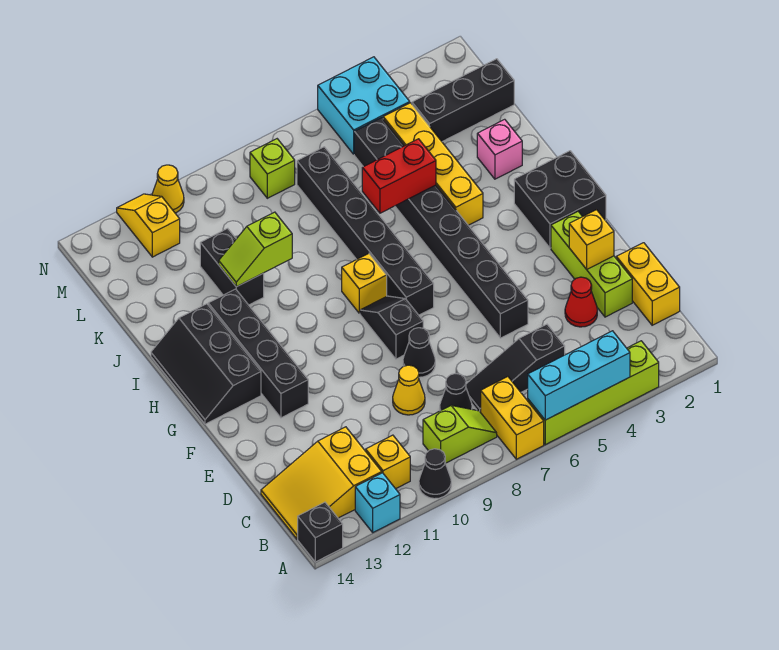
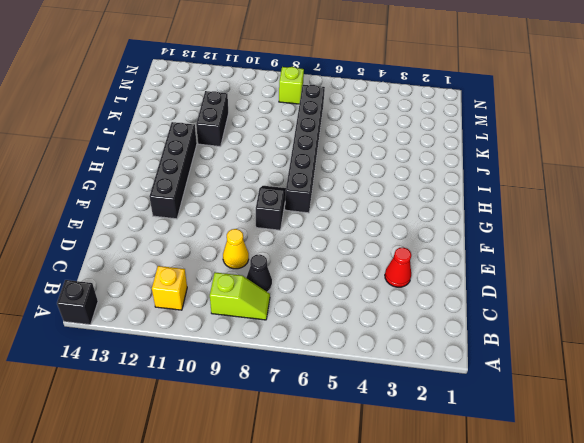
none -> lime 1x4 brick [528,341,659,445]
none -> yellow 1x2 brick [481,377,544,459]
none -> black 1x1 cone [419,449,451,499]
none -> cyan 1x1 brick [355,473,400,532]

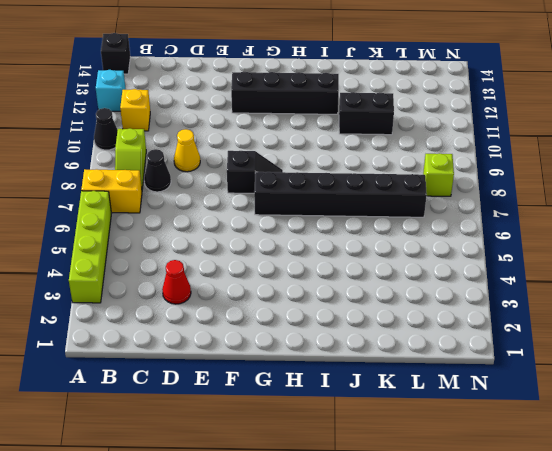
none -> yellow 2x3 slope [261,427,382,539]
none -> yellow 1x2 brick [616,243,680,325]
none -> black 1x3 slope [466,324,565,412]
none -> lime 1x3 brick [551,212,632,317]

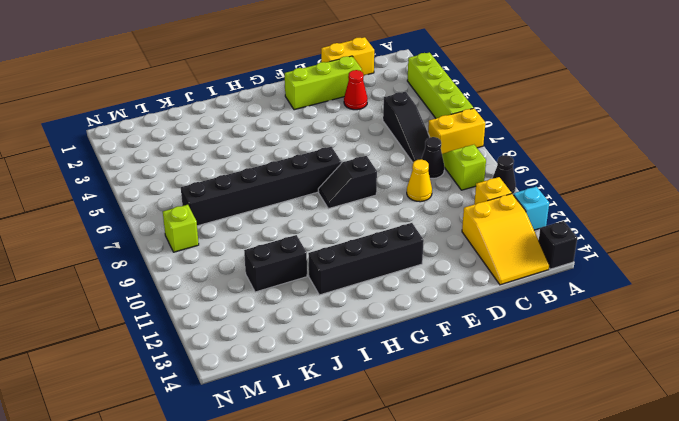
none -> black 1x8 brick [354,118,528,338]
none -> black 1x1 cone [403,328,435,377]
none -> black 2x2 brick [514,151,606,248]
none -> black 2x3 slope [151,304,261,424]

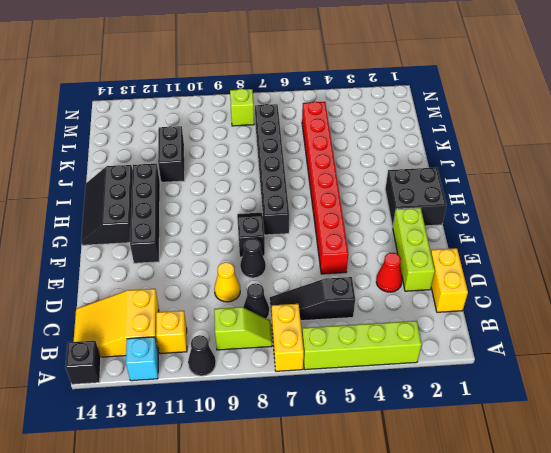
red 1x8 brick [302,102,348,274] -> black 1x8 brick [354,118,528,338]
none -> yellow 1x1 brick [342,254,387,313]
none -> yellow 1x4 brick [383,103,483,225]
none -> pink 1x1 brick [477,119,522,179]
none -> black 1x3 brick [412,59,514,142]

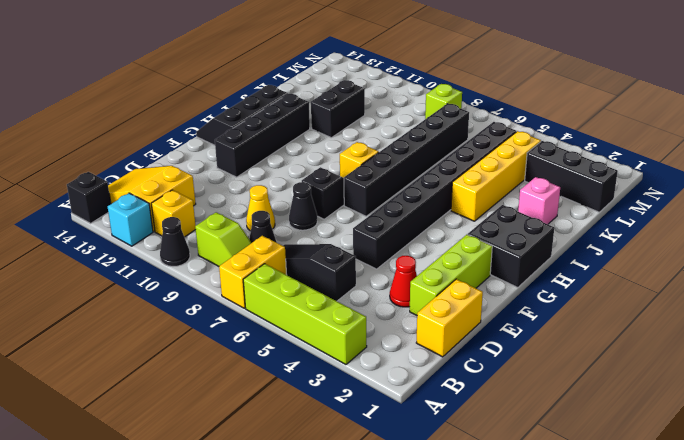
none -> cyan 2x2 brick [318,57,410,154]
none -> yellow 1x2 slope [117,194,180,257]
none -> yellow 1x1 cone [152,165,184,213]
none -> cyan 1x3 brick [528,331,630,420]

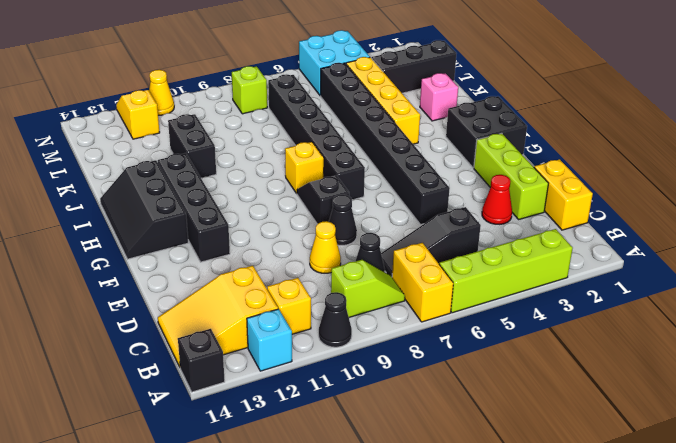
none -> cyan 1x3 brick [528,331,630,420]
none -> yellow 1x1 brick [569,210,614,269]
none -> red 1x2 brick [362,139,436,213]
none -> lime 1x2 slope [219,212,292,287]

